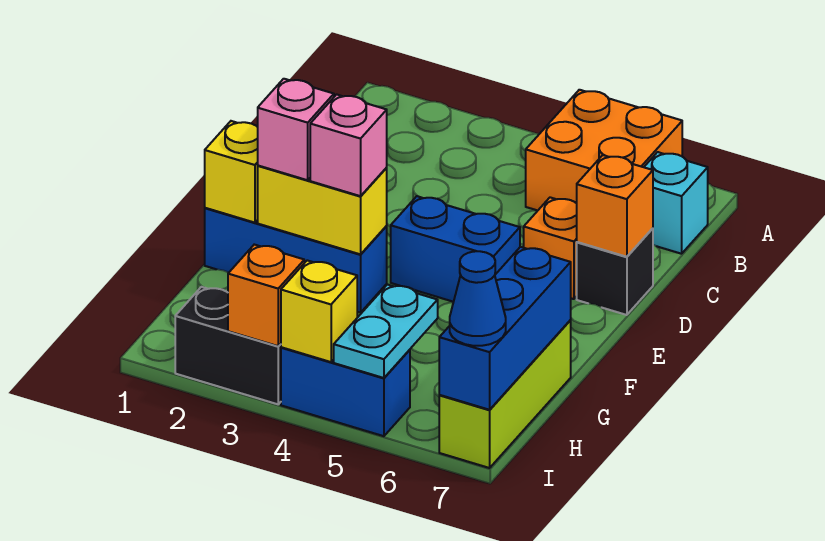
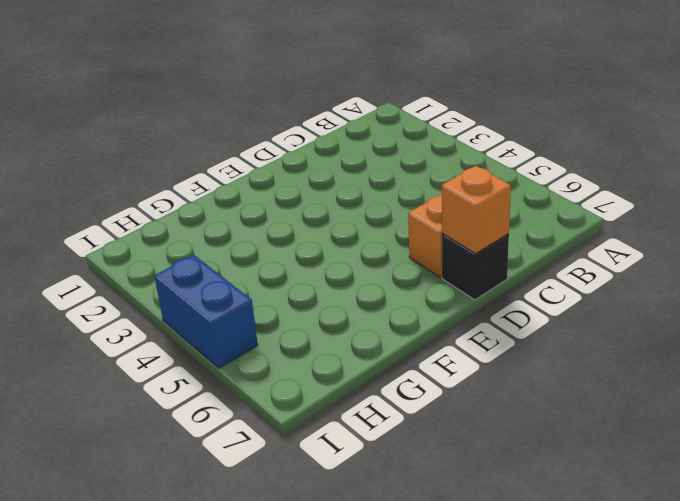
none -> orange 2x2 brick [526,90,682,211]
none -> cyan 1x1 brick [644,152,708,254]
none -> blue 1x2 brick [391,196,520,302]

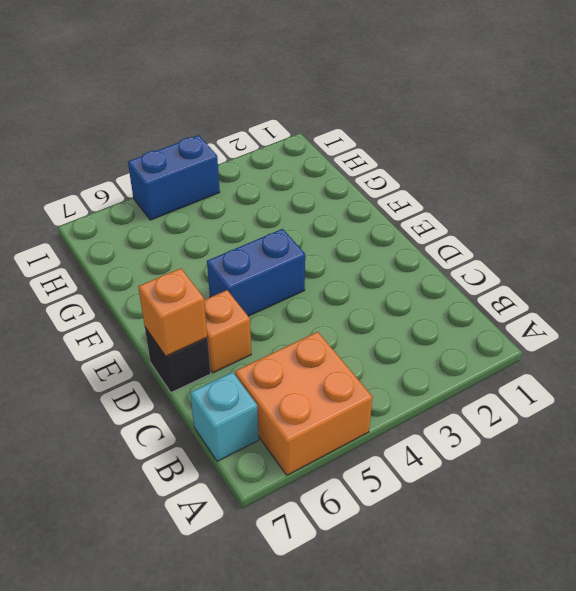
none -> blue 1x3 brick [205,208,387,313]
none -> lime 1x3 brick [439,320,571,468]
none -> black 1x2 brick [175,287,281,404]

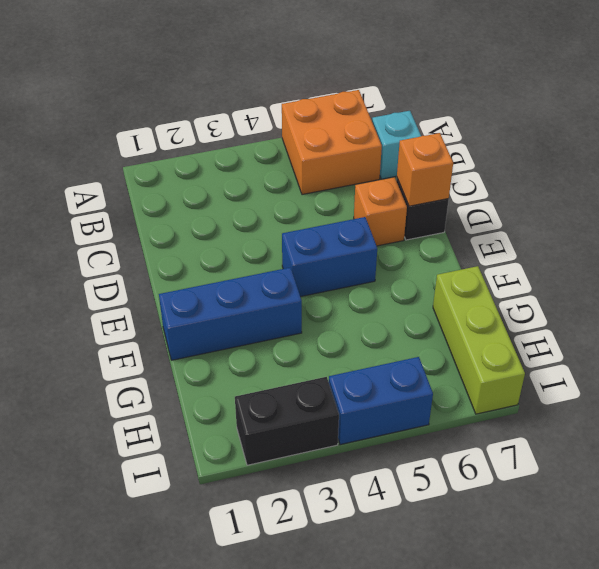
none -> yellow 1x1 brick [205,121,258,223]
none -> yellow 1x2 brick [258,166,387,254]
none -> blue 1x3 brick [439,247,571,410]

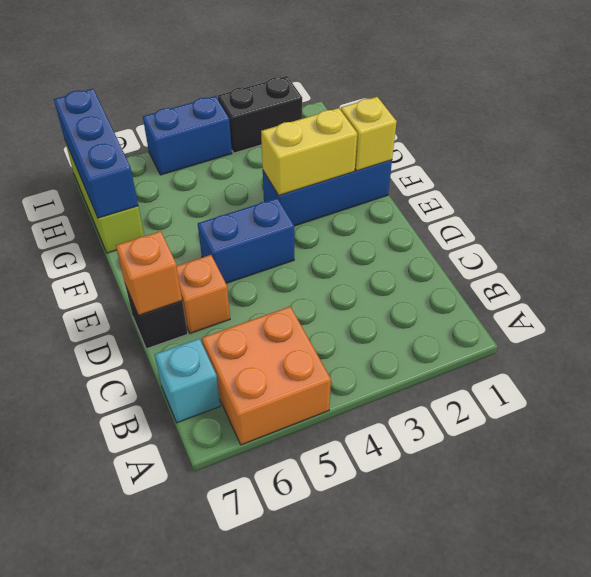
none -> cyan 1x2 plate [334,285,438,378]
none -> orange 1x1 brick [228,245,304,346]
none -> yellow 1x1 brick [281,260,357,362]

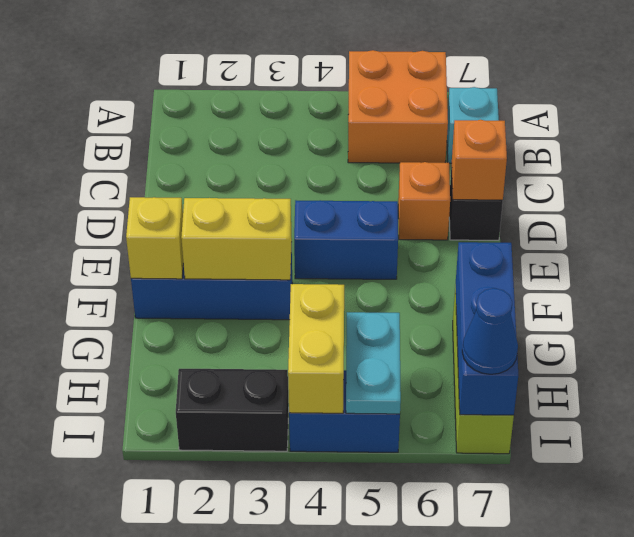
yellow 1x2 brick [288,284,344,413] -> yellow 1x1 brick [281,260,357,362]
none -> orange 1x1 brick [228,245,304,346]
none -> pink 1x1 brick [258,79,334,180]
none -> pink 1x1 brick [310,94,387,196]

